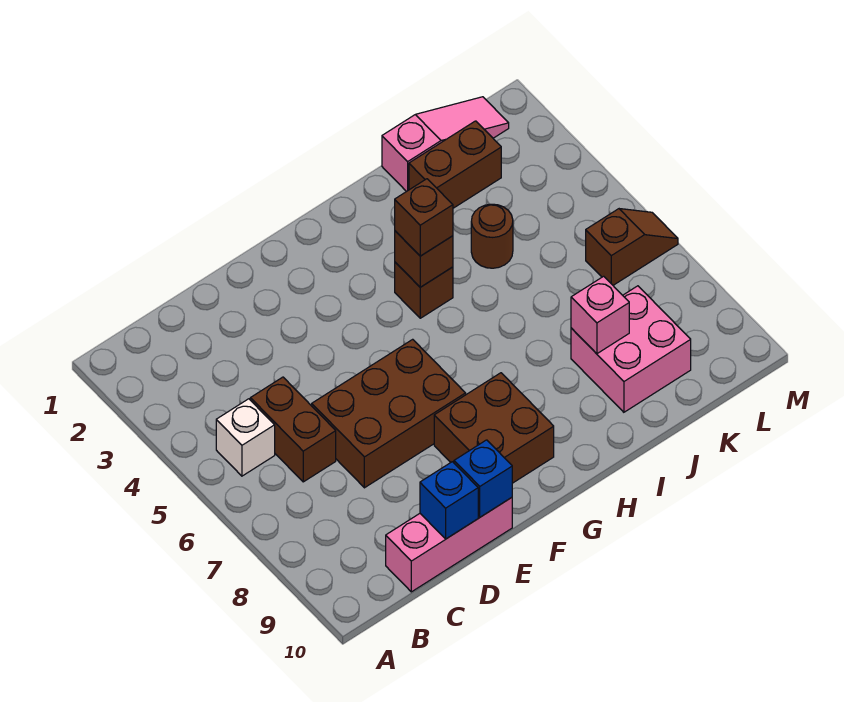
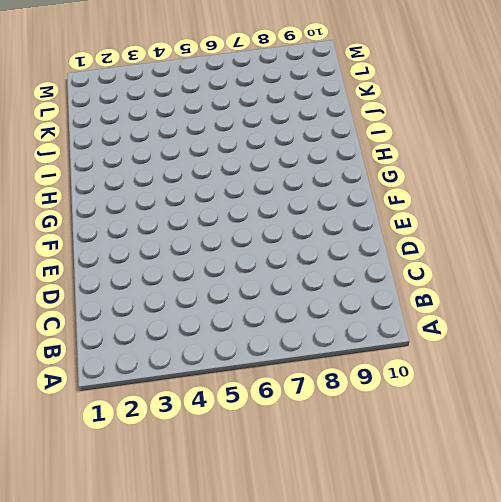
none -> white 1x1 brick [216,399,275,476]
none -> brown 1x2 brick [250,377,336,482]
none -> pink 1x3 brick [386,498,512,592]

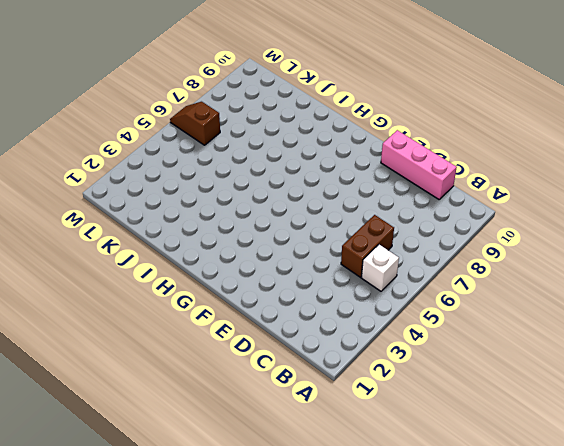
none -> brown 2x3 brick [312,339,466,488]
none -> brown 2x2 brick [434,373,554,483]
none -> brown 1x1 brick [395,262,453,318]

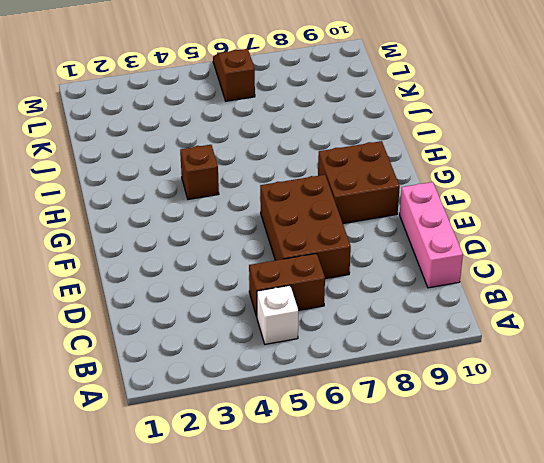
none -> pink 1x3 slope [382,97,509,192]
none -> brown 1x2 brick [409,121,501,208]
none -> brown 1x1 round brick [471,204,513,268]

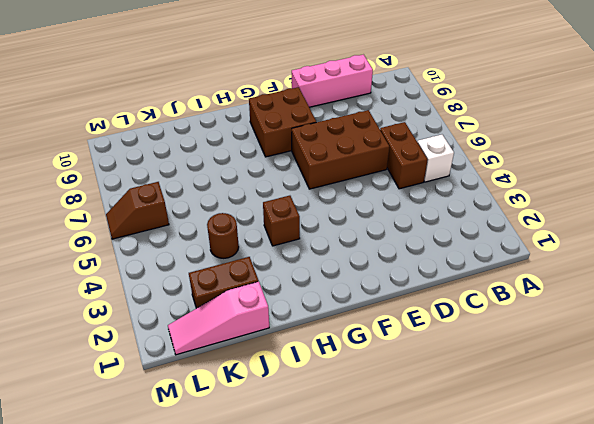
none -> pink 2x2 brick [571,286,691,412]
none -> blue 1x1 brick [420,462,478,539]
none -> blue 1x1 brick [454,440,512,517]

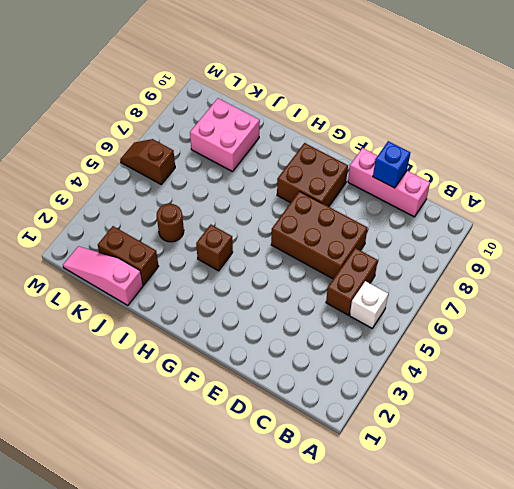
none -> blue 1x1 brick [454,440,512,517]
none -> brown 1x1 brick [395,231,453,287]
none -> pink 1x1 brick [571,276,629,354]

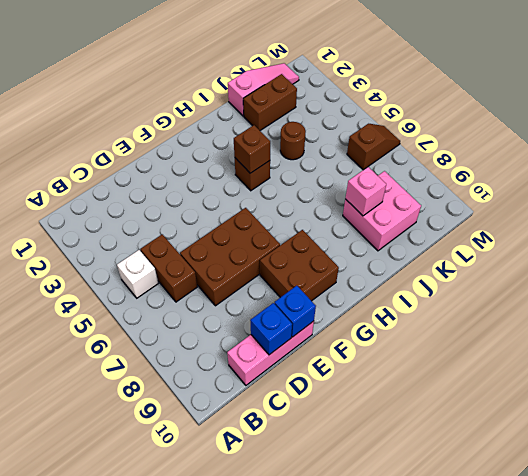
none -> brown 1x1 brick [395,179,453,256]

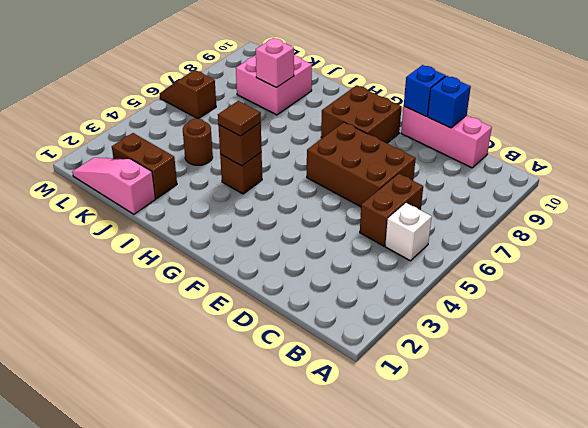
brown 1x1 tile [218,101,261,136] -> brown 1x1 brick [395,179,453,256]

